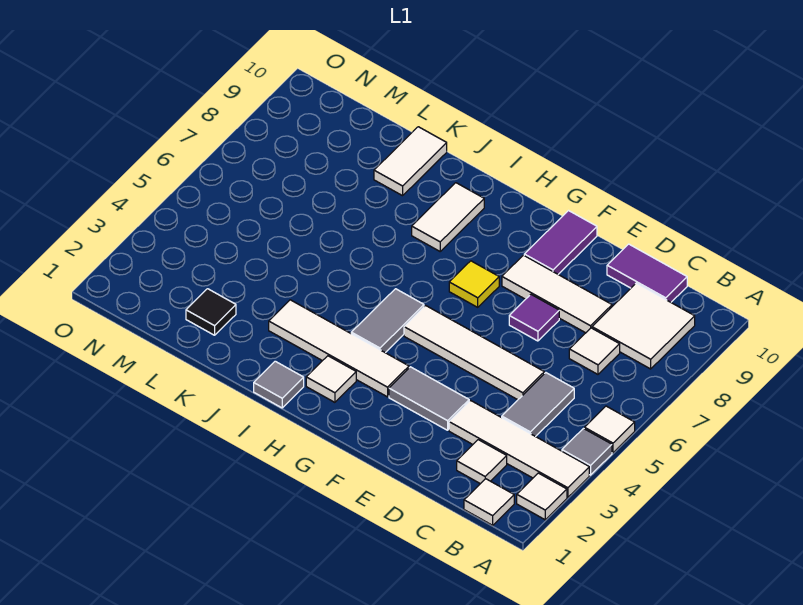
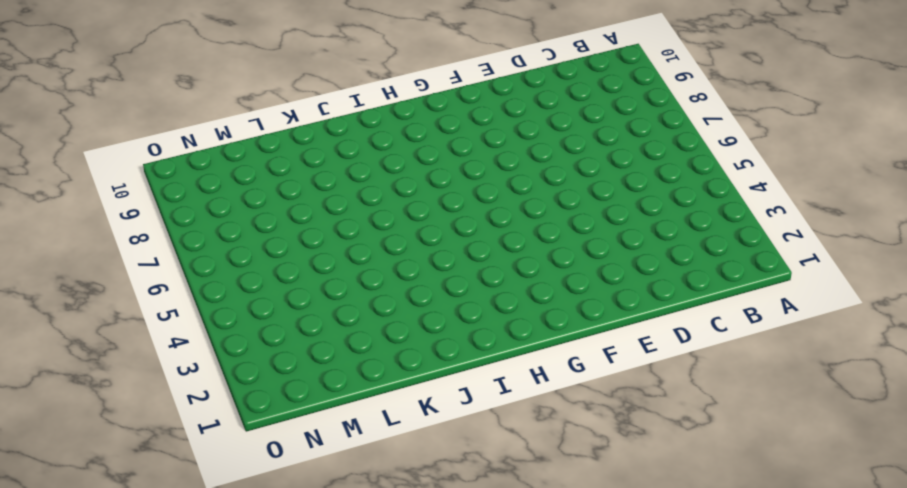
none -> white 1x1 tile [517,473,567,520]
none -> white 1x4 tile [449,400,589,497]
none -> grey 1x1 tile [562,429,612,475]

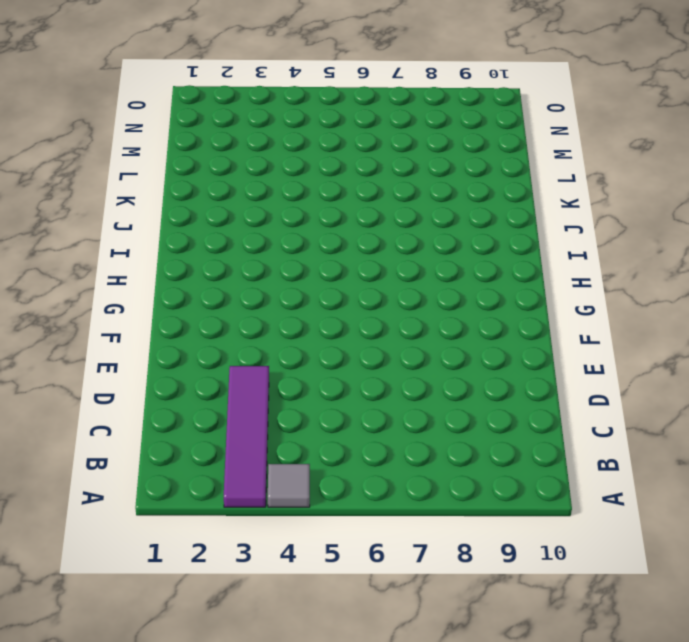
purple 1x4 tile [224,366,269,507] -> white 1x4 tile [449,400,589,497]
none -> white 1x1 tile [517,473,567,520]
none -> white 1x1 tile [584,406,635,453]
none -> white 1x1 tile [464,479,514,525]

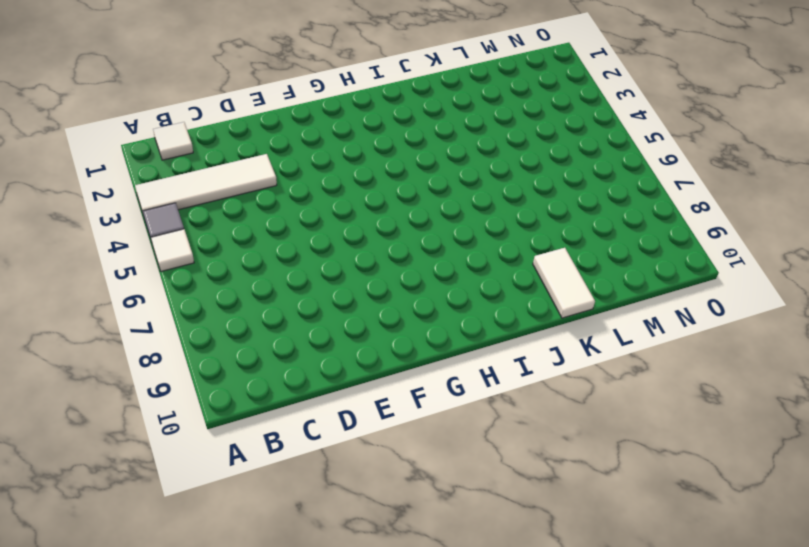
none -> white 1x1 tile [517,473,567,520]
none -> white 2x2 tile [592,283,695,369]
none -> white 1x1 tile [457,440,507,484]

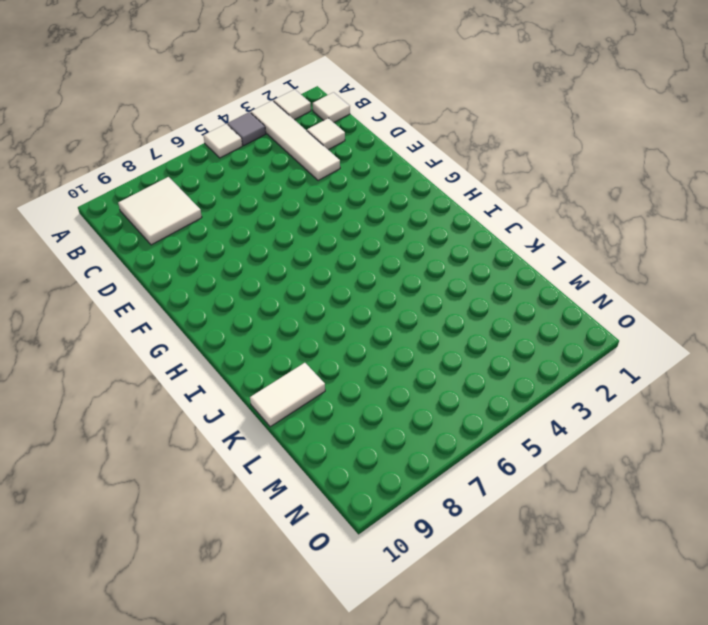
none -> grey 1x2 tile [502,373,574,437]
none -> white 1x1 tile [569,328,620,374]
none -> purple 1x2 tile [607,244,687,302]

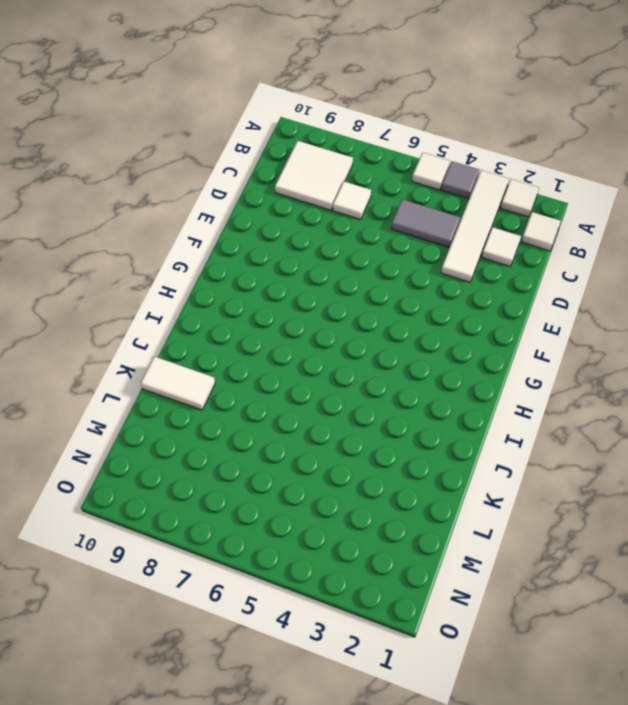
none -> purple 1x2 tile [607,244,687,302]
none -> white 1x4 tile [404,306,544,400]
none -> white 1x3 tile [502,255,612,333]

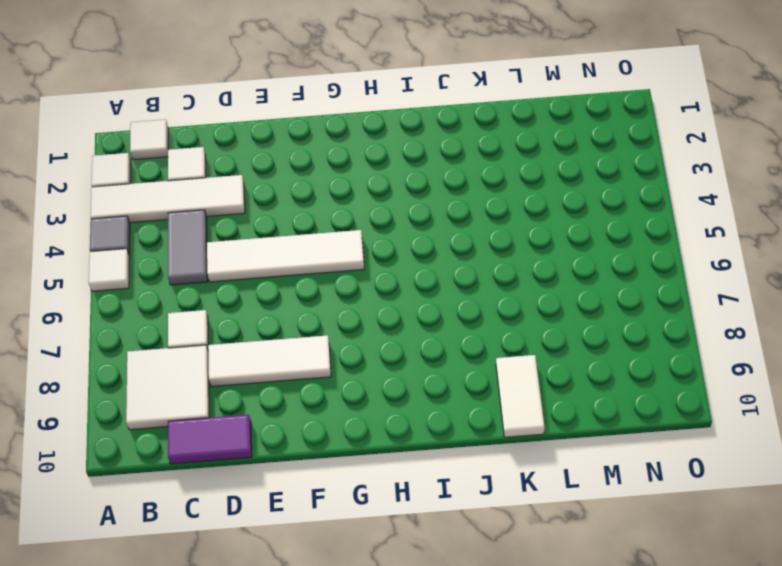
none -> grey 1x2 tile [389,367,469,430]
none -> purple 1x1 tile [509,295,559,341]
none -> purple 1x2 tile [524,211,597,274]

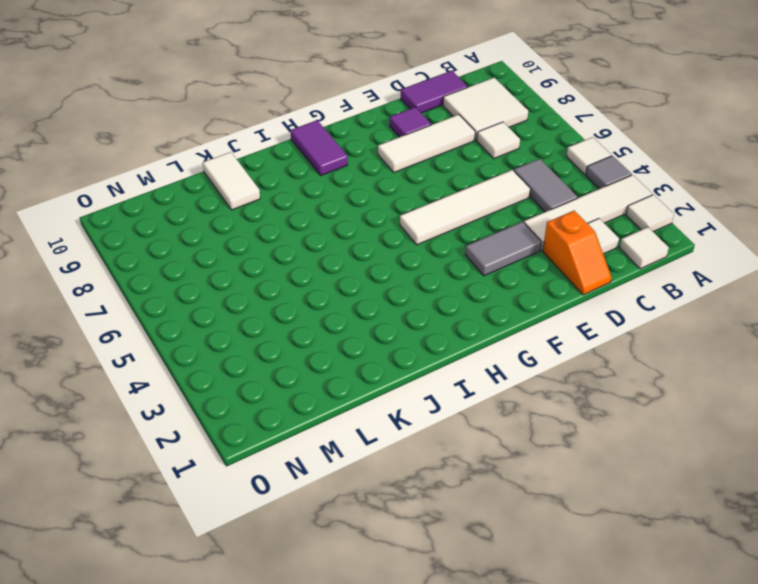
orange 1x2 slope [543,211,612,295] -> none
purple 1x1 tile [390,107,431,137] -> purple 1x1 tile moved to [509,295,559,341]
purple 1x2 tile [290,120,348,175] -> purple 1x2 tile moved to [524,211,597,274]
none -> white 1x4 tile [269,300,409,397]
none -> yellow 1x1 tile [449,261,499,307]
none -> white 1x1 tile [306,356,356,402]

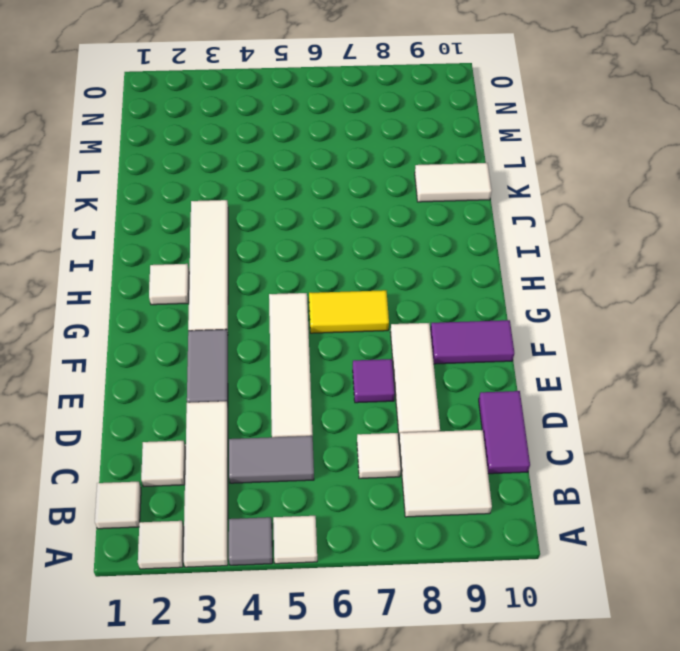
yellow 1x2 tile [309,290,389,333] -> yellow 1x1 tile [449,261,499,307]
none -> grey 1x2 tile [351,289,424,353]
none -> grey 1x1 tile [254,361,304,408]
none -> white 1x2 tile [412,183,484,251]

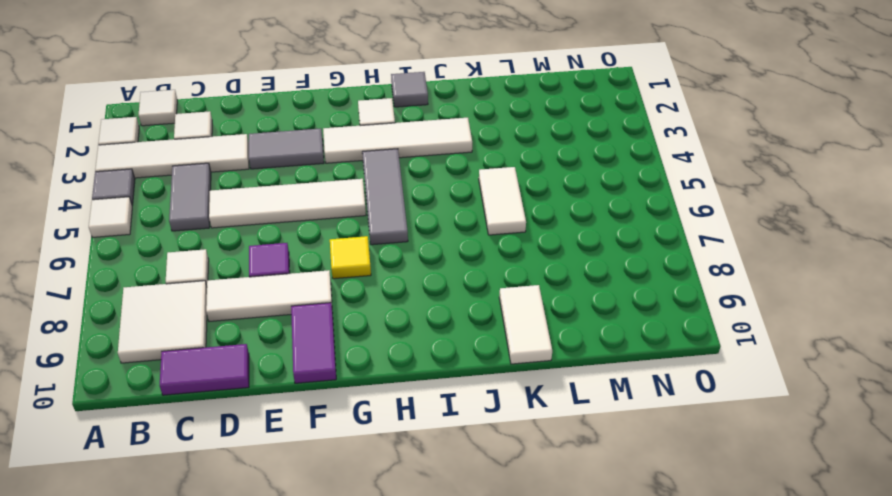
grey 1x3 tile [362,149,408,245] -> grey 1x2 tile [351,289,424,353]
white 1x2 tile [479,167,526,235] -> white 1x2 tile moved to [412,183,484,251]
none -> black 1x1 tile [186,289,236,335]

